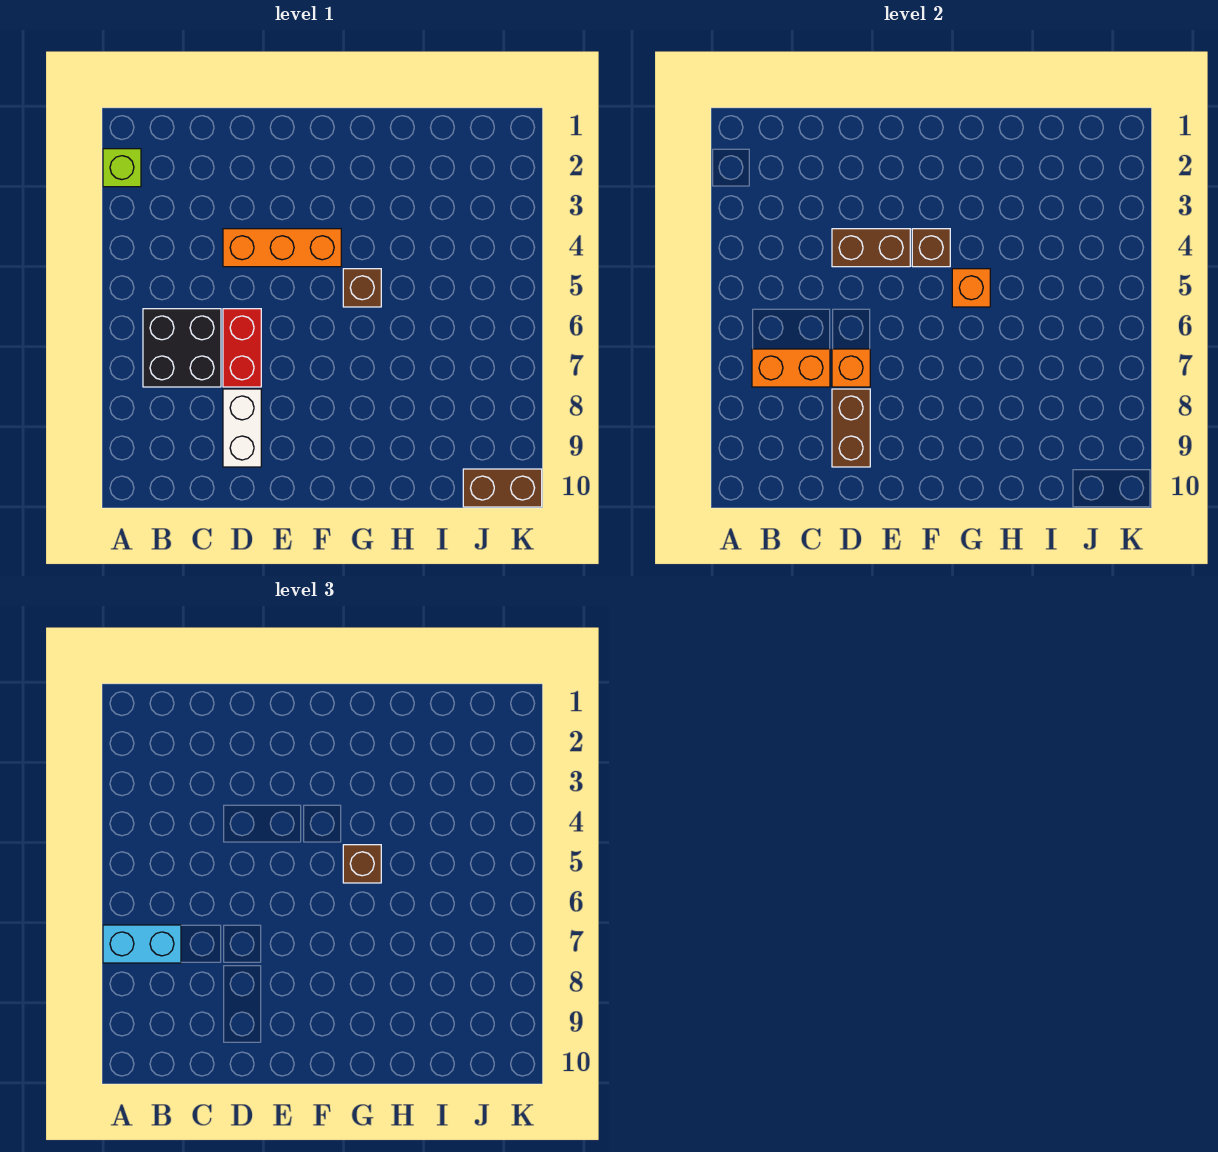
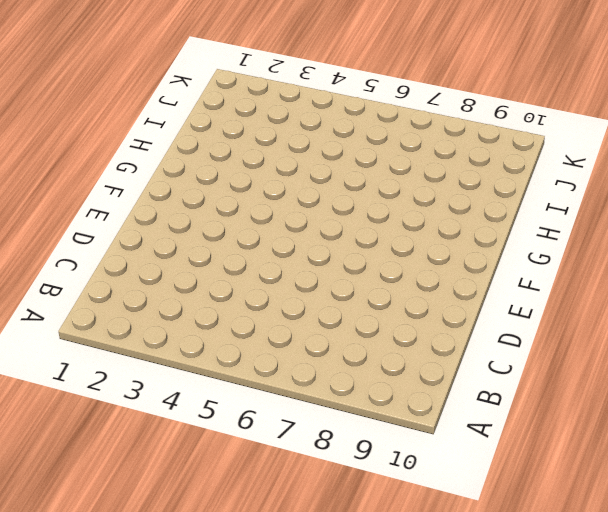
none -> lime 1x1 brick [103,149,141,187]
none -> black 2x2 brick [143,309,221,387]
none -> orange 1x3 brick [223,229,341,267]

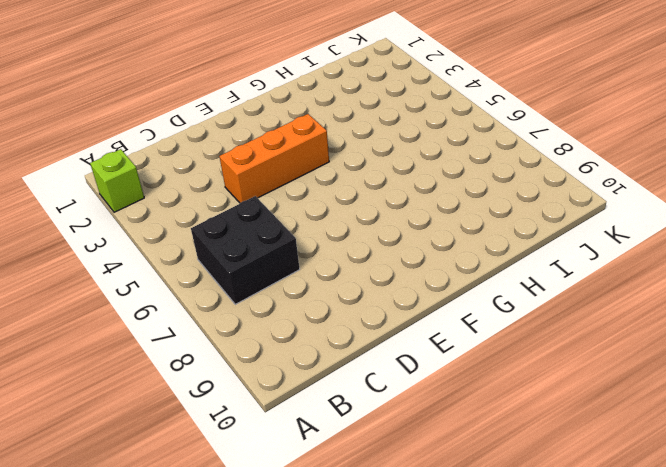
none -> red 1x2 brick [223,309,261,387]
none -> white 1x2 brick [223,389,261,467]
none -> brown 1x1 brick [343,269,381,307]

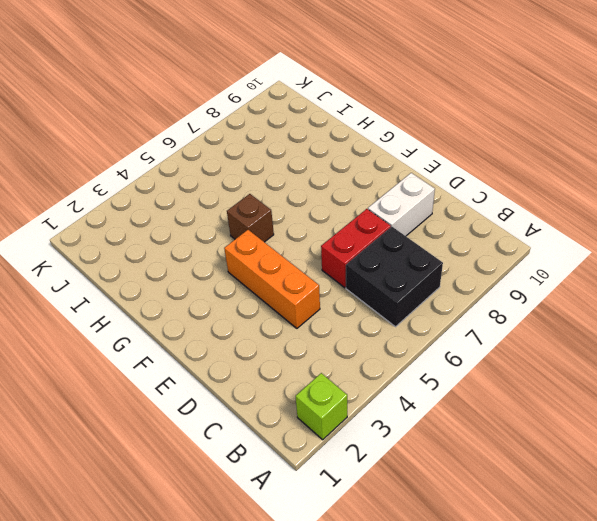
none -> brown 1x2 brick [463,469,542,507]
none -> orange 1x2 brick [752,349,830,387]
none -> brown 1x2 brick [832,229,910,267]

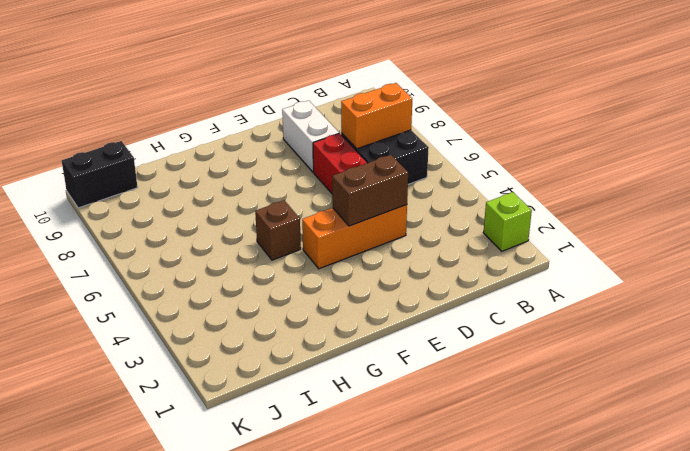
black 1x2 brick [62,141,138,208] -> brown 1x2 brick [463,469,542,507]
none -> orange 1x1 brick [832,349,870,387]
none -> brown 1x2 brick [832,389,870,467]
none -> brown 1x1 brick [912,229,950,267]

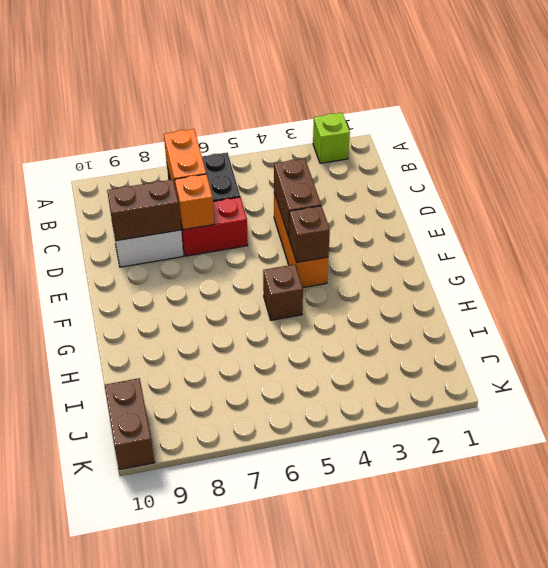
none -> orange 1x1 brick [952,269,990,307]
none -> cyan 1x2 brick [103,925,181,963]
none -> brown 1x1 brick [343,845,381,883]

